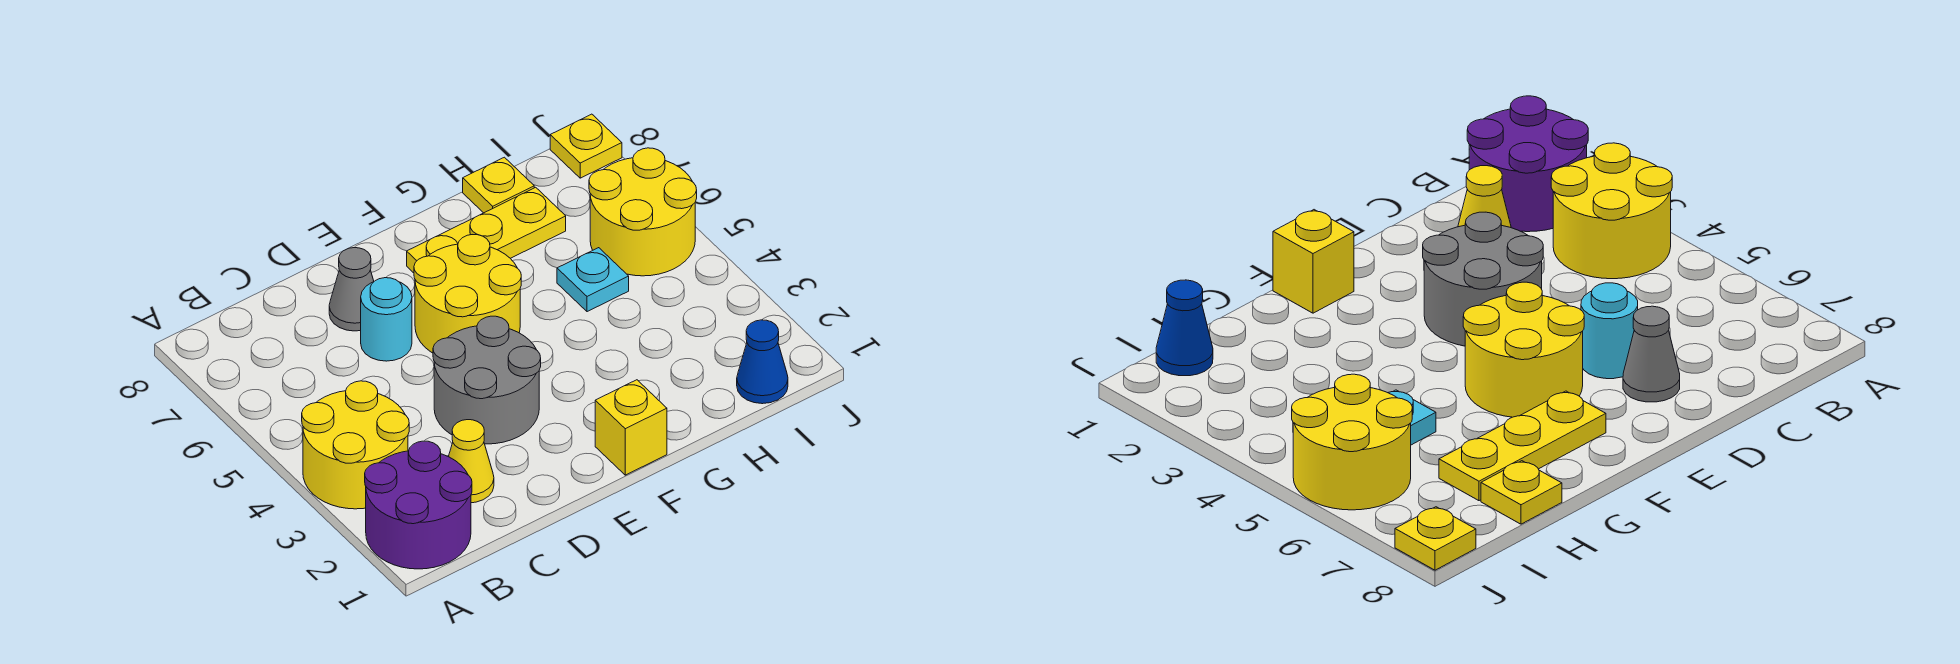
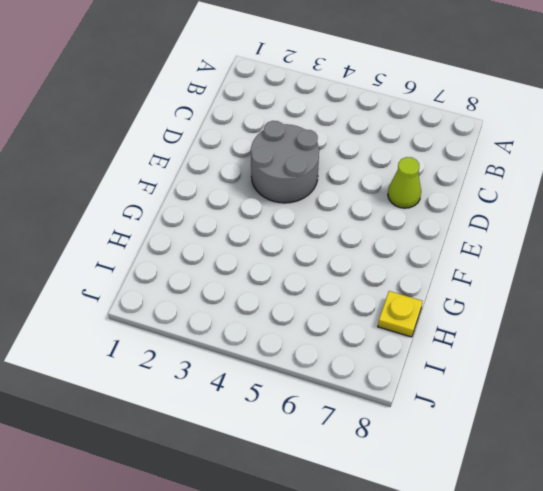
lime 1x1 cone [388,157,421,208] -> grey 1x1 cone [329,248,374,331]
none -> purple 2x2 round brick [365,441,472,569]
none -> yellow 2x2 round brick [302,381,409,509]
none -> yellow 1x1 cone [449,420,494,503]

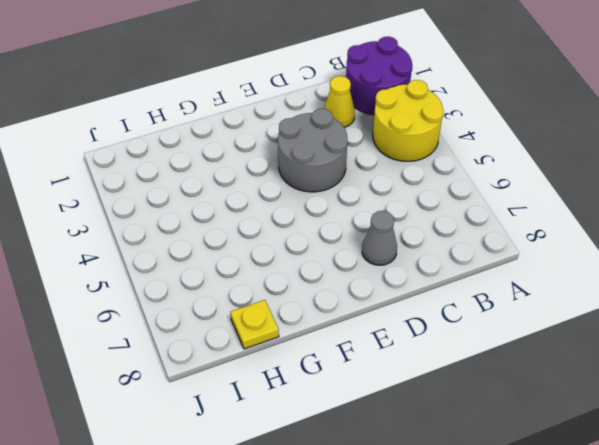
none -> cyan 1x1 round brick [361,278,412,361]
none -> yellow 2x2 round brick [414,235,521,353]
none -> yellow 1x1 brick [595,380,667,475]

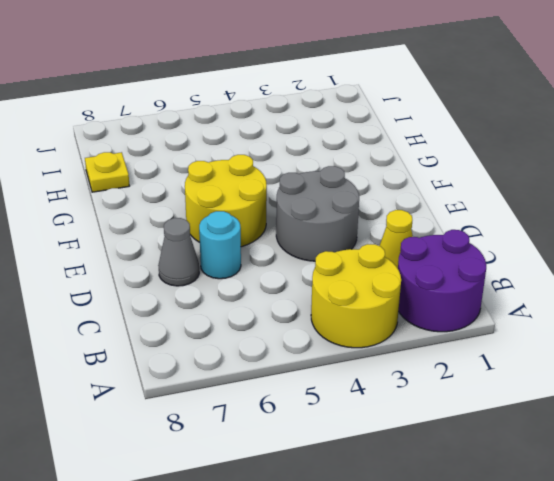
none -> yellow 1x1 brick [595,380,667,475]
none -> yellow 1x3 plate [407,187,566,273]
none -> cyan 1x1 plate [557,248,629,312]

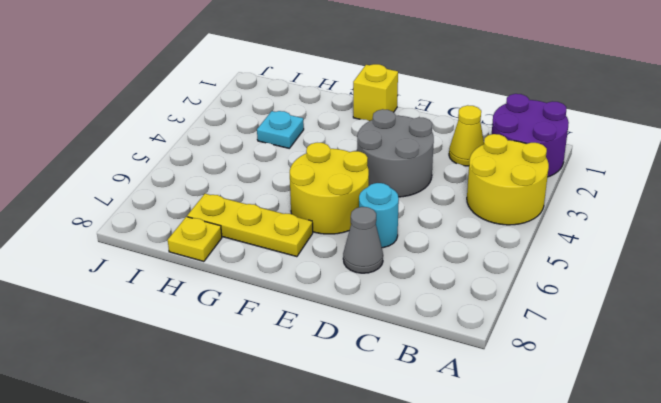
cyan 1x1 plate [257,111,304,148] -> cyan 1x1 plate moved to [557,248,629,312]
none -> blue 1x1 cone [737,320,788,404]
none -> yellow 2x2 round brick [589,148,697,276]
none -> yellow 1x1 plate [550,114,622,178]

